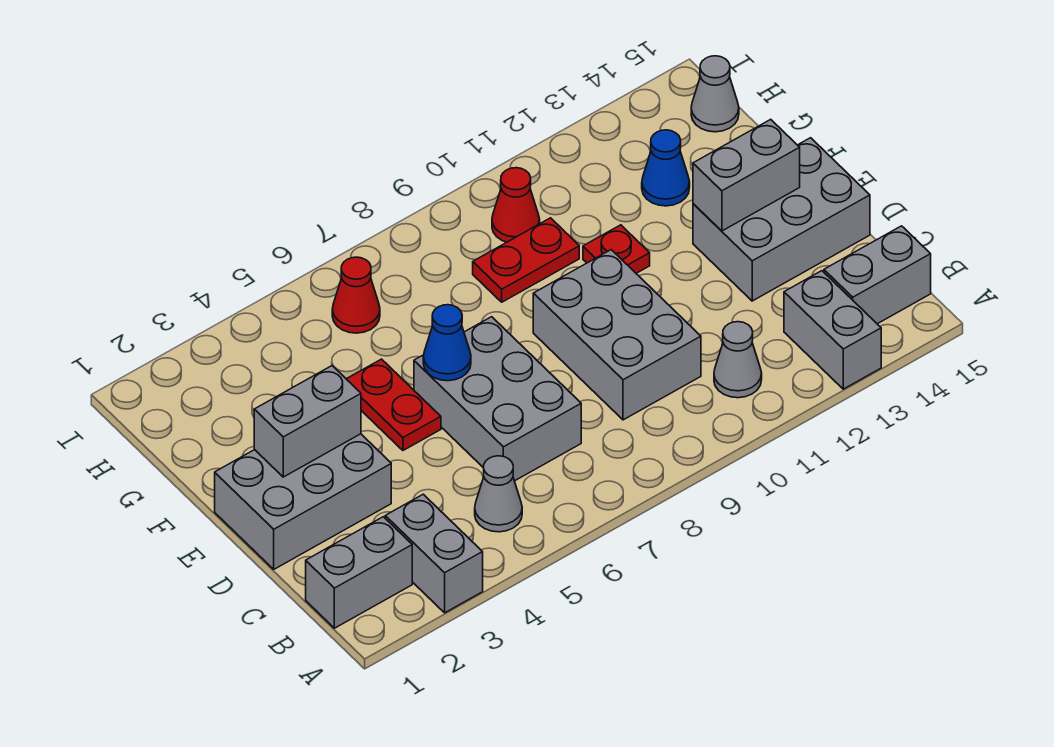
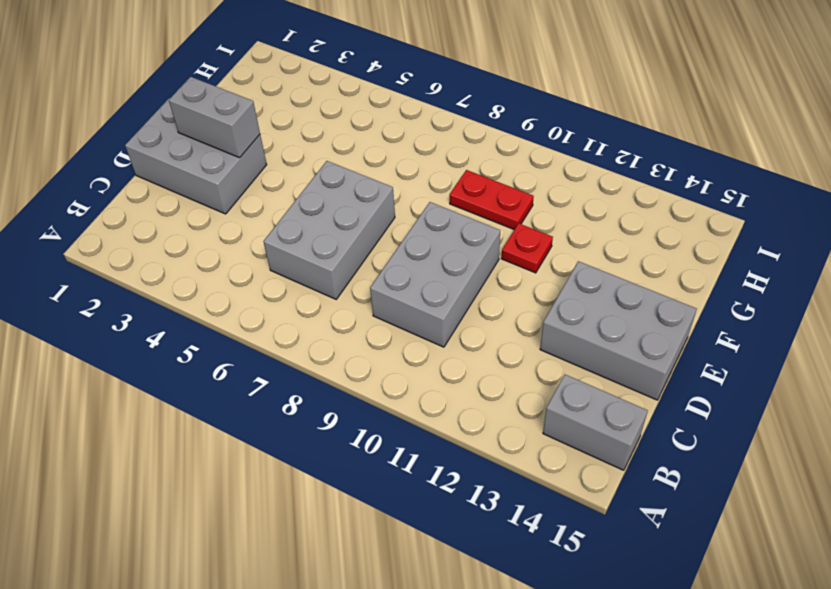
none -> grey 1x2 brick [385,494,483,613]
none -> grey 1x2 brick [784,271,881,389]
none -> grey 1x2 brick [306,517,412,628]

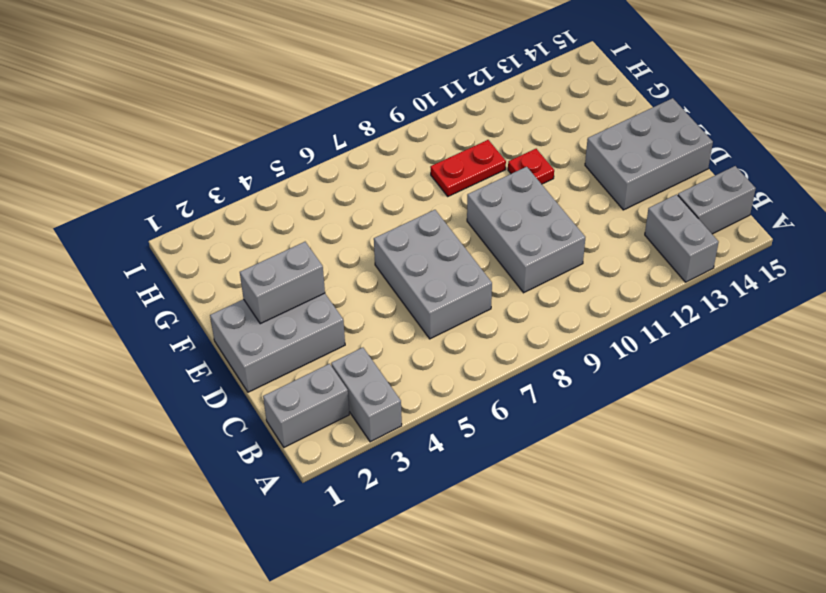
none -> grey 1x1 cone [475,456,522,532]
none -> grey 1x1 cone [714,322,762,398]
none -> red 1x2 plate [347,359,441,450]

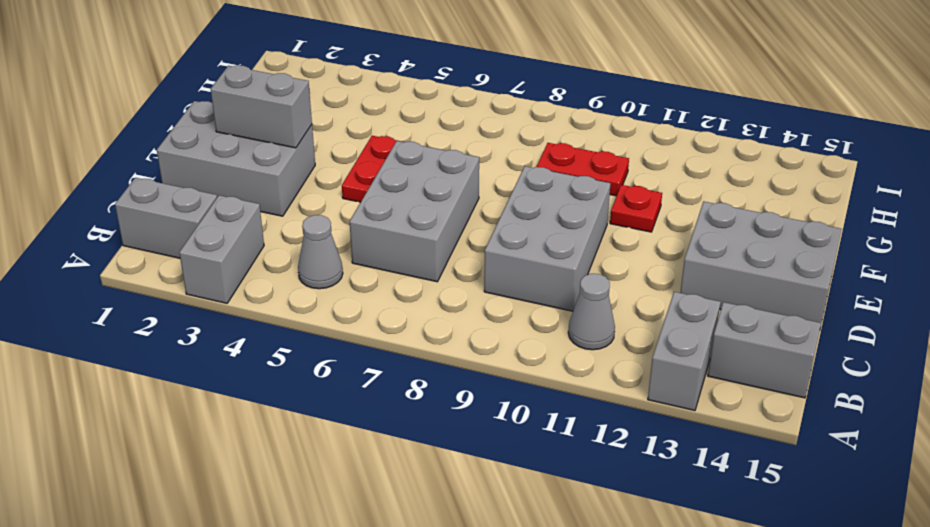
none -> blue 1x1 cone [642,130,690,206]
none -> red 1x1 cone [332,257,380,333]
none -> red 1x1 cone [492,168,540,242]

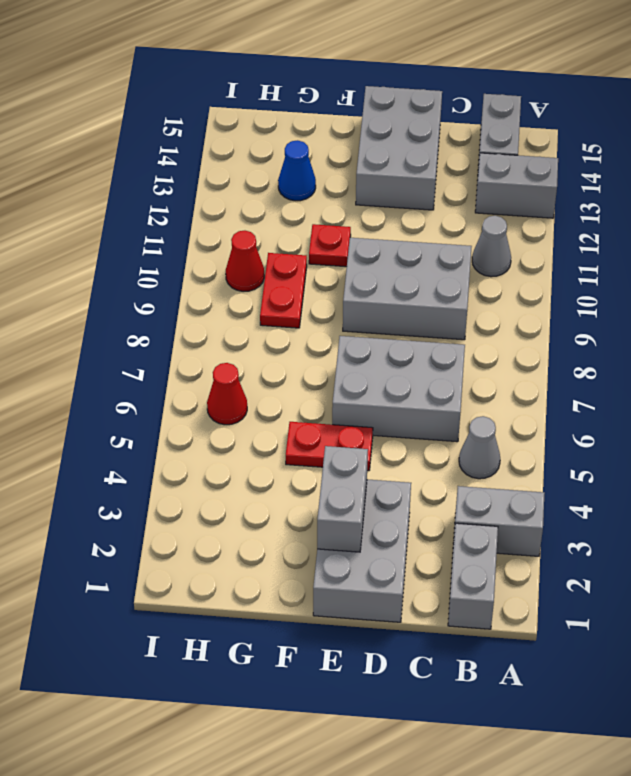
none -> grey 1x1 cone [691,56,739,132]
none -> blue 1x1 cone [423,305,471,381]
none -> grey 1x2 brick [693,119,800,231]

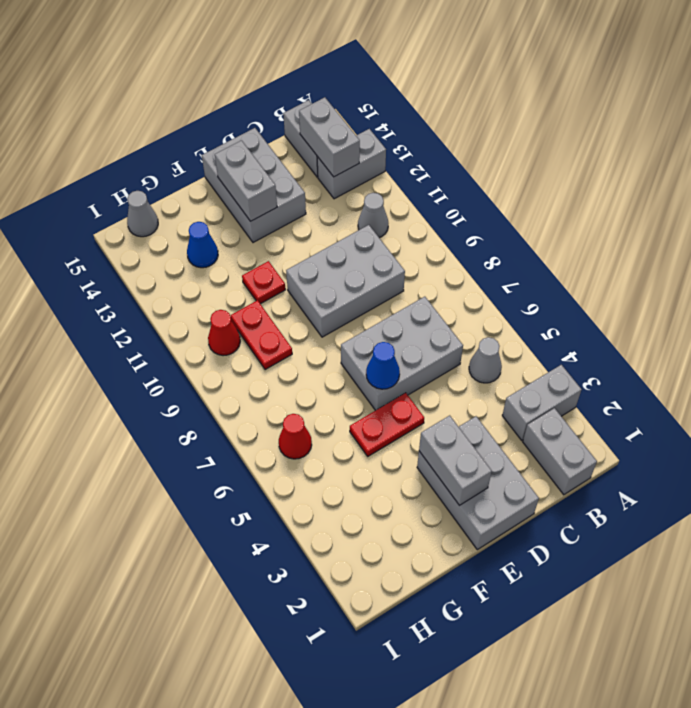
grey 1x2 brick [299,97,360,177] -> none

